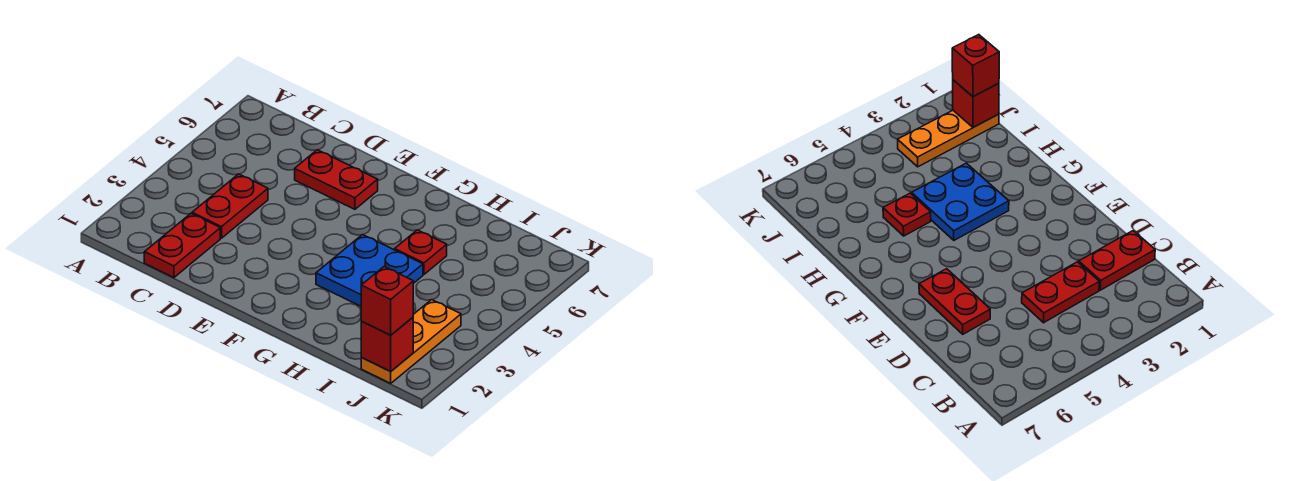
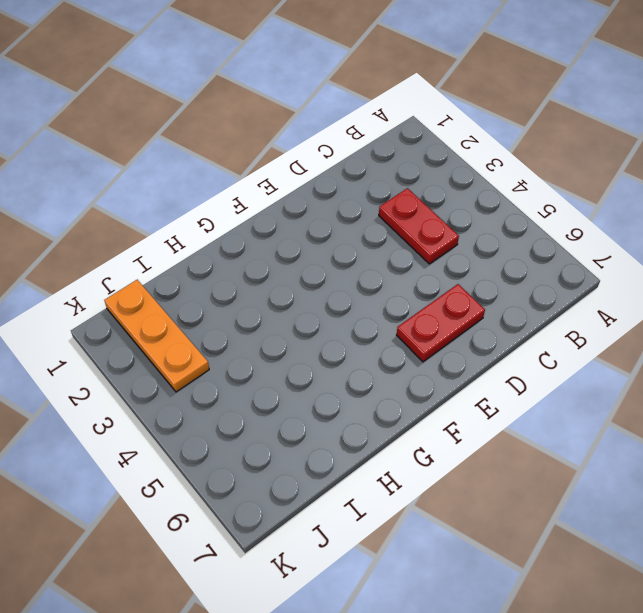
none -> red 1x2 plate [144,214,220,278]
none -> blue 2x2 plate [316,235,423,306]

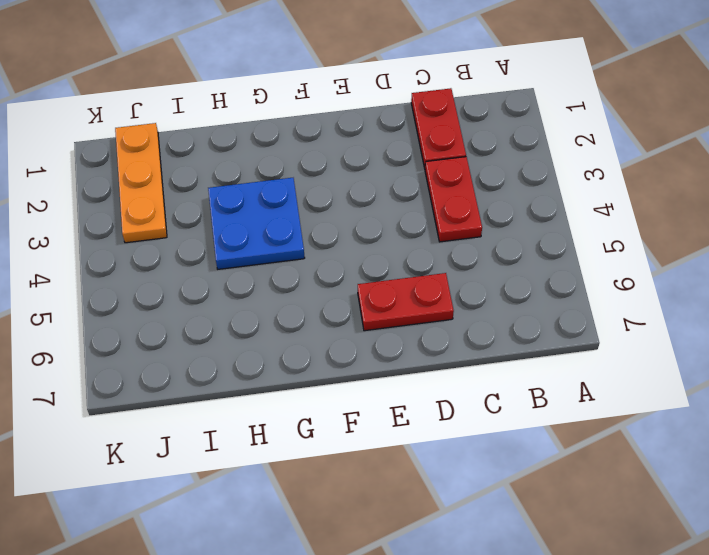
none -> red 1x1 plate [395,230,447,274]
none -> red 1x1 brick [361,317,413,371]

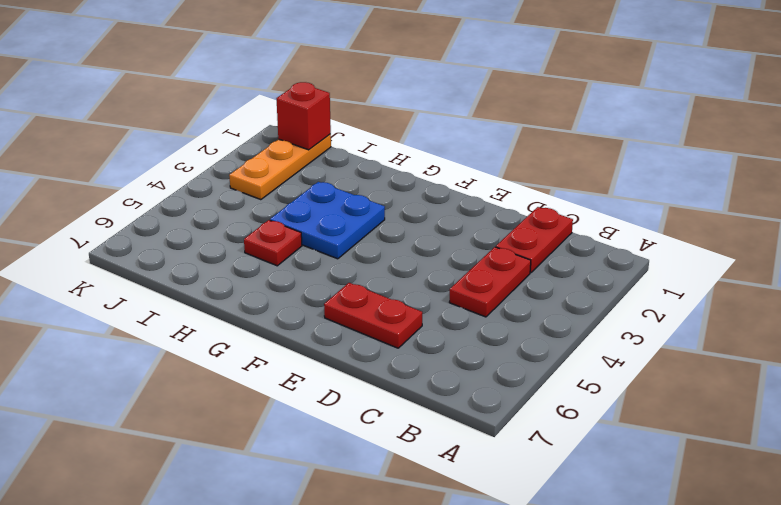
none -> red 1x1 brick [361,267,413,335]

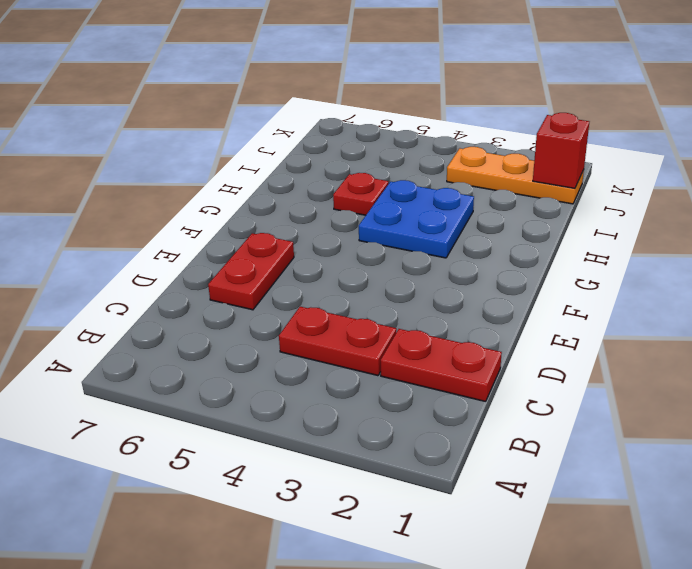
none -> red 1x1 brick [361,267,413,335]

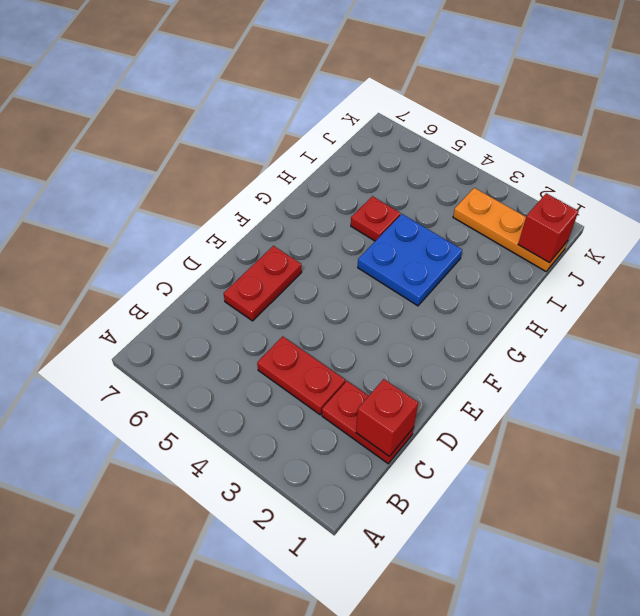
red 1x1 brick [356,379,418,456] -> red 1x1 brick moved to [361,267,413,335]

